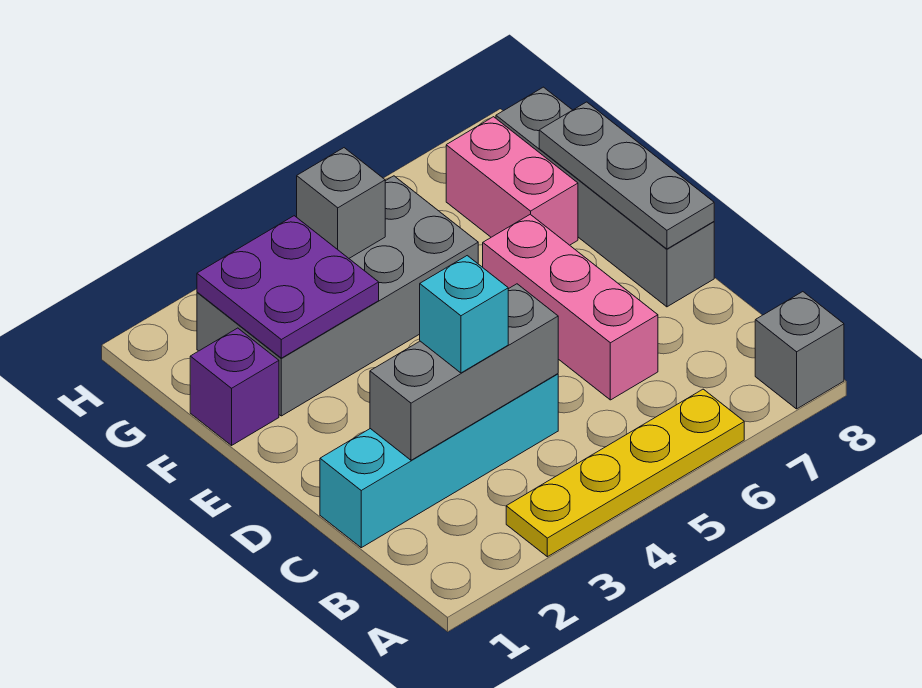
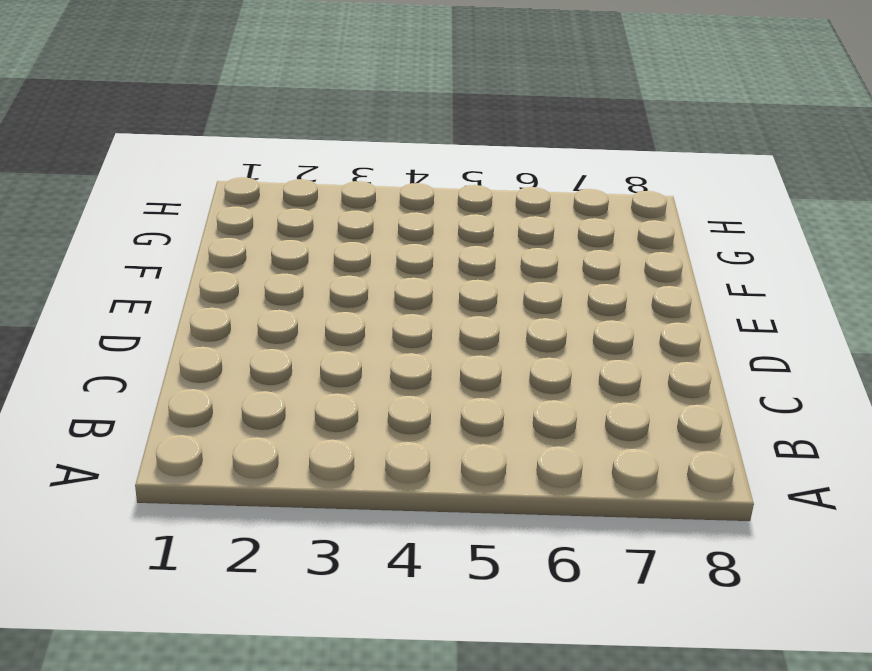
none -> yellow 1x4 plate [506,389,744,557]
none -> grey 1x1 brick [755,292,844,409]
none -> cyan 1x4 brick [320,374,558,548]

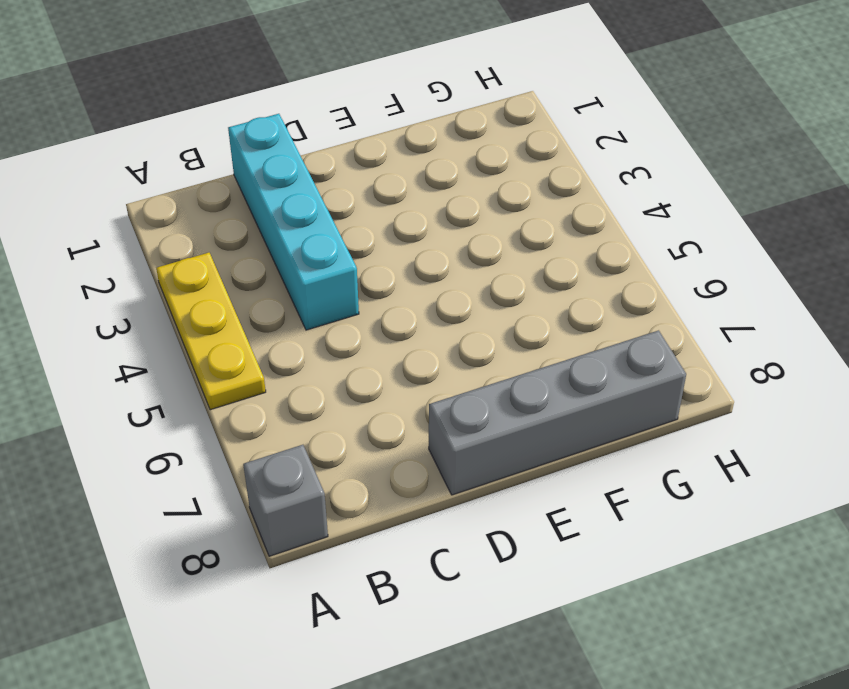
yellow 1x3 plate [156,253,266,410] -> yellow 1x4 plate [506,389,744,557]
none -> pink 1x3 brick [483,214,658,400]
none -> purple 1x1 brick [190,328,279,445]
none -> grey 2x4 brick [197,176,478,416]

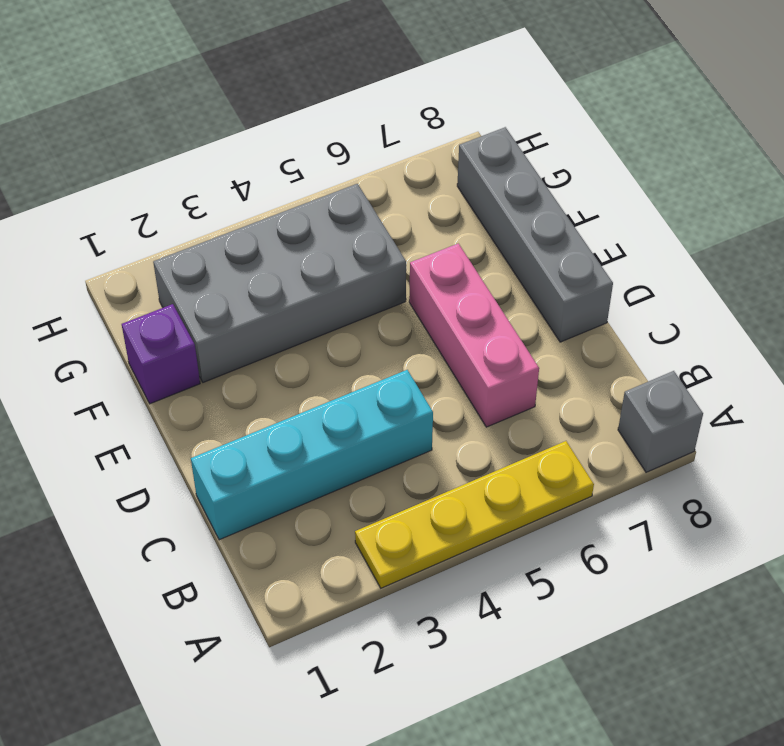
none -> pink 1x2 brick [446,117,578,245]
none -> grey 1x3 brick [370,284,558,460]
none -> grey 1x3 plate [539,102,714,249]

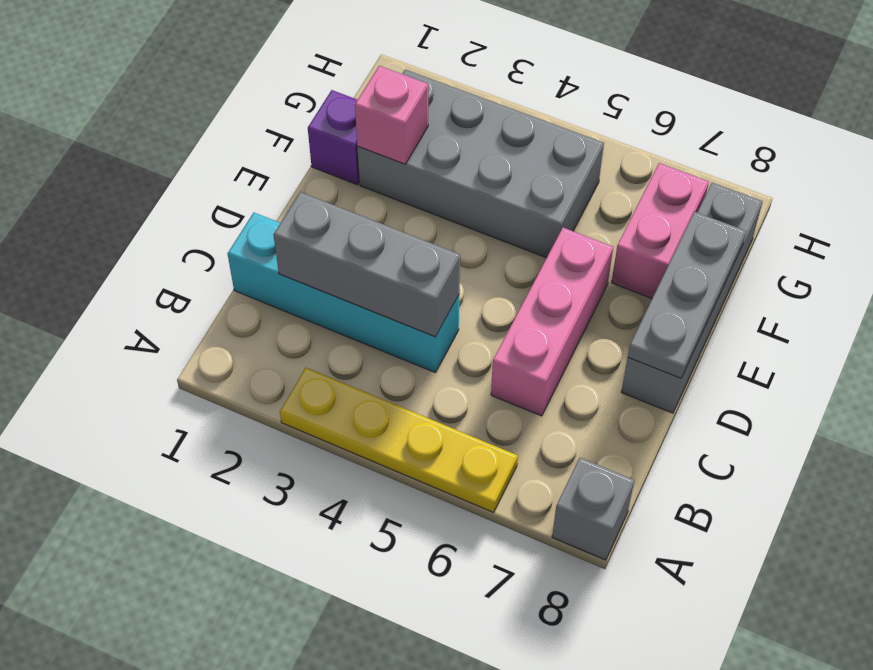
pink 1x1 brick [355,66,428,164] -> purple 2x2 plate [197,216,379,358]
none -> grey 1x1 brick [297,148,385,258]
none -> cyan 1x1 brick [420,256,508,373]

